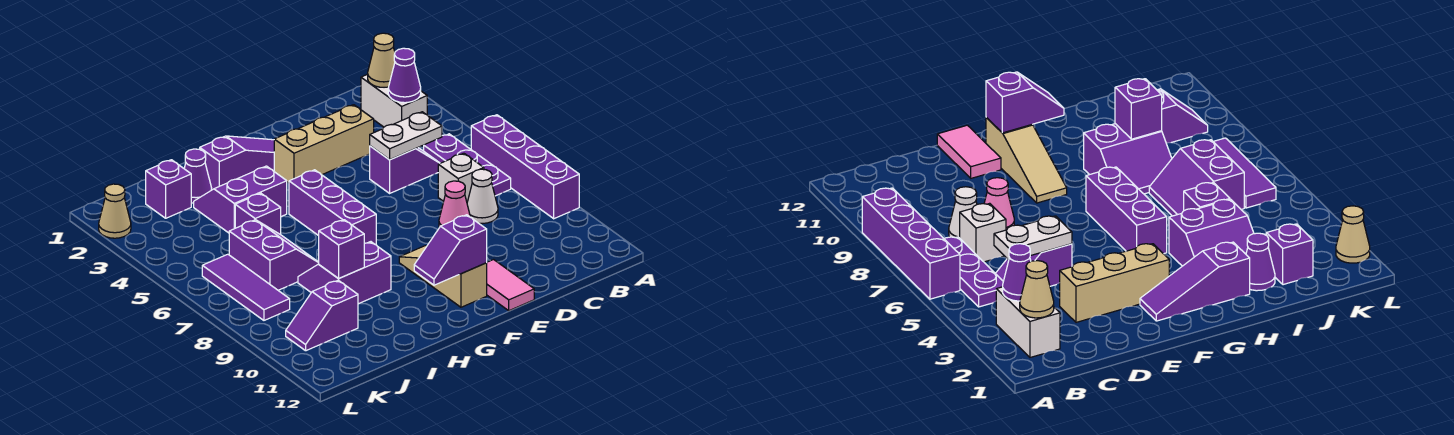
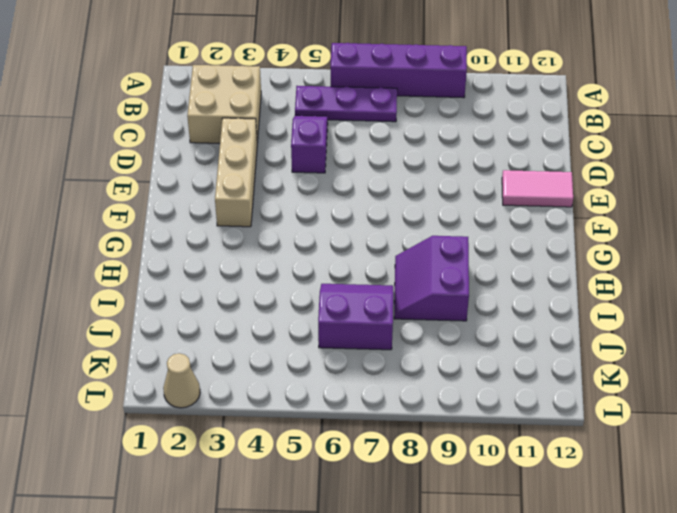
tan 2x2 brick [187,65,261,143] -> white 1x2 brick [361,74,427,127]
none -> white 1x1 brick [438,153,484,202]
none -> white 1x1 cone [467,169,498,223]
none -> pink 1x1 cone [439,181,470,227]

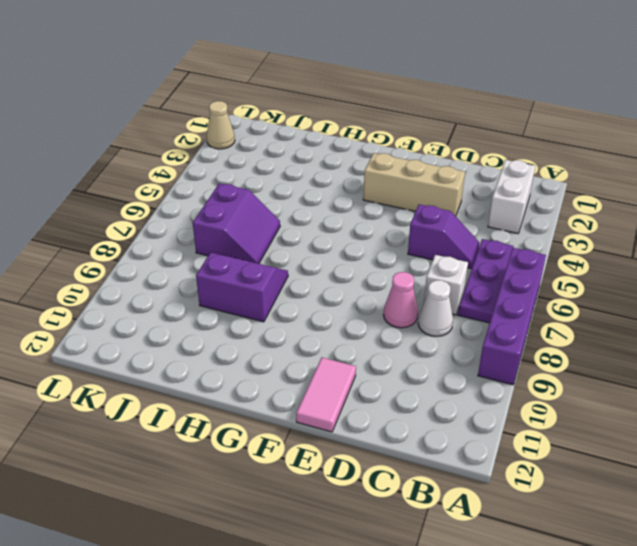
none -> purple 1x3 slope [200,136,274,190]
none -> tan 1x3 slope [399,246,487,307]
none -> purple 1x3 brick [289,170,376,245]

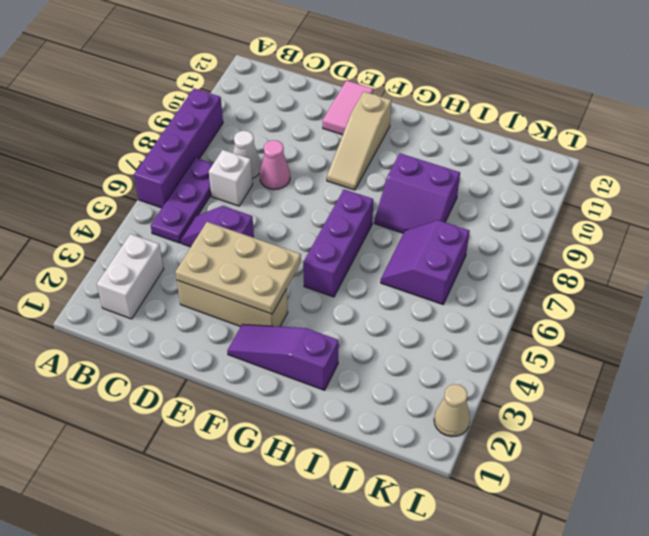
tan 2x3 plate [175,222,301,314] -> none
none -> purple 2x2 slope [194,166,287,233]
none -> purple 1x1 cone [184,149,212,203]
none -> purple 1x1 brick [235,193,281,235]

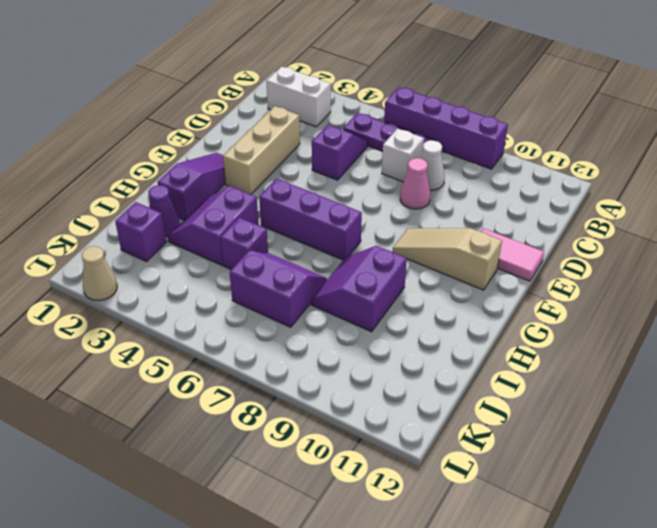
none -> purple 1x2 slope [286,280,358,351]
none -> purple 1x3 tile [202,254,290,320]
none -> tan 1x1 cone [368,33,395,87]

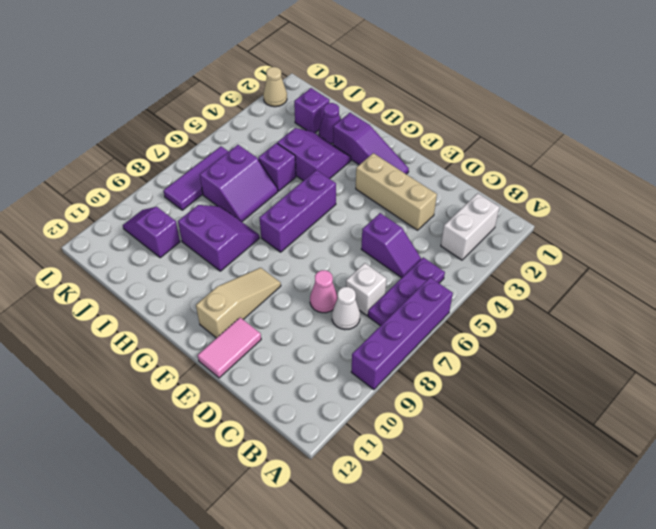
none -> tan 1x1 cone [368,33,395,87]
none -> purple 1x1 cone [388,48,421,103]
none -> white 1x2 plate [370,112,442,160]

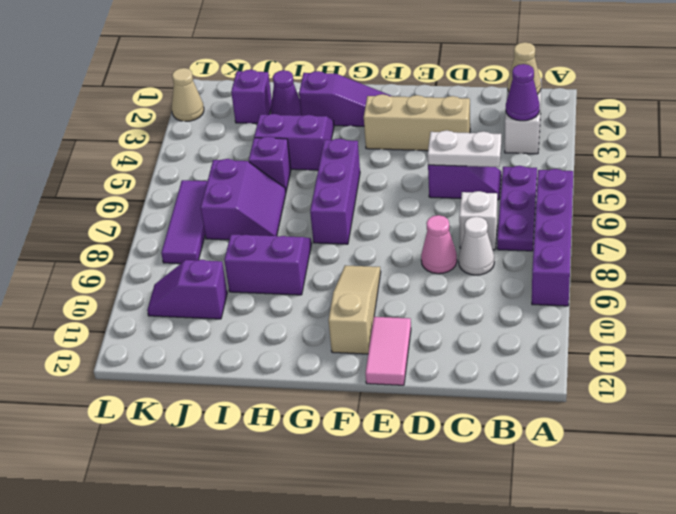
none -> purple 1x2 slope [414,215,487,285]
none -> purple 1x1 brick [319,220,364,279]

